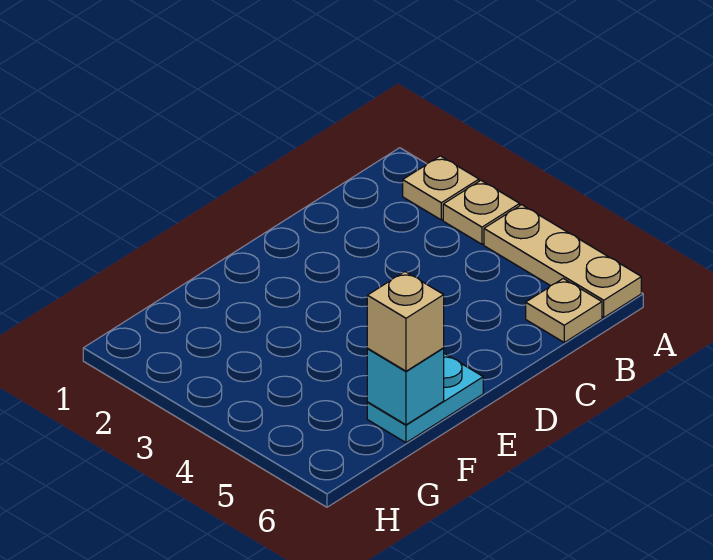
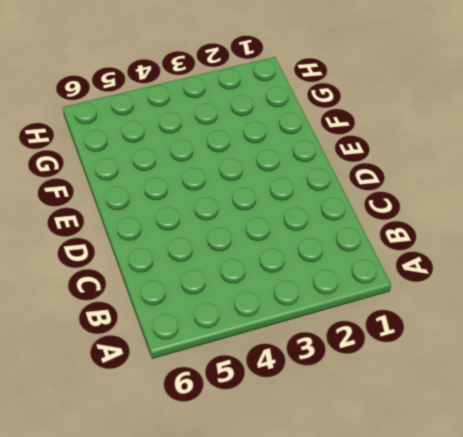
none -> tan 1x1 plate [403,156,479,220]
none -> tan 1x1 plate [443,181,520,244]

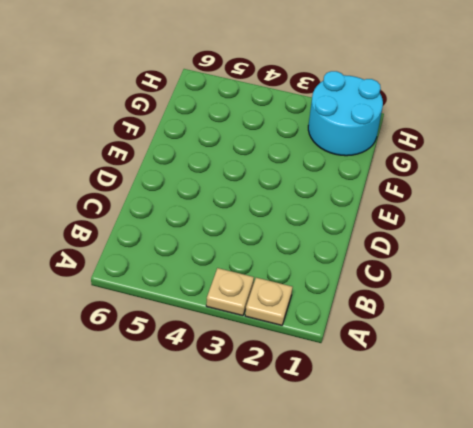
cyan 2x2 round brick [308,71,383,156] -> none
none -> tan 1x3 plate [484,205,641,317]
none -> tan 1x1 plate [526,279,602,342]

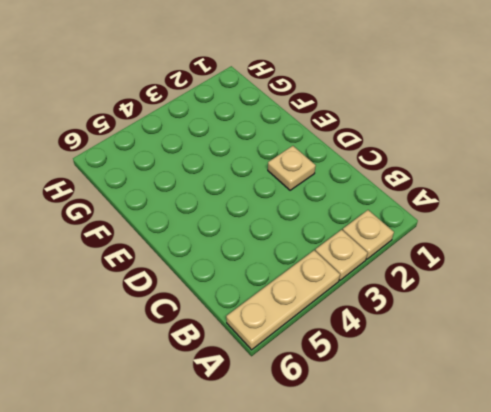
tan 1x1 plate [268,146,316,190] -> tan 1x1 plate moved to [526,279,602,342]
none -> cyan 1x2 plate [367,354,483,443]
none -> cyan 1x1 brick [367,348,444,425]

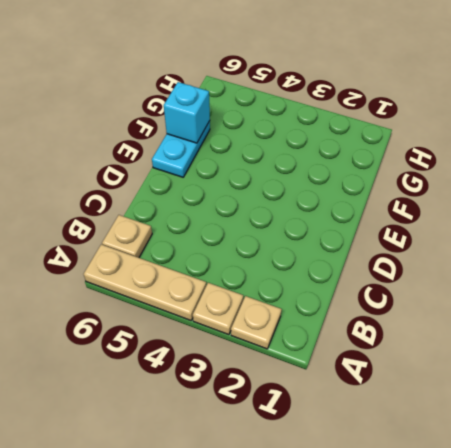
none -> tan 1x1 brick [367,272,444,371]

